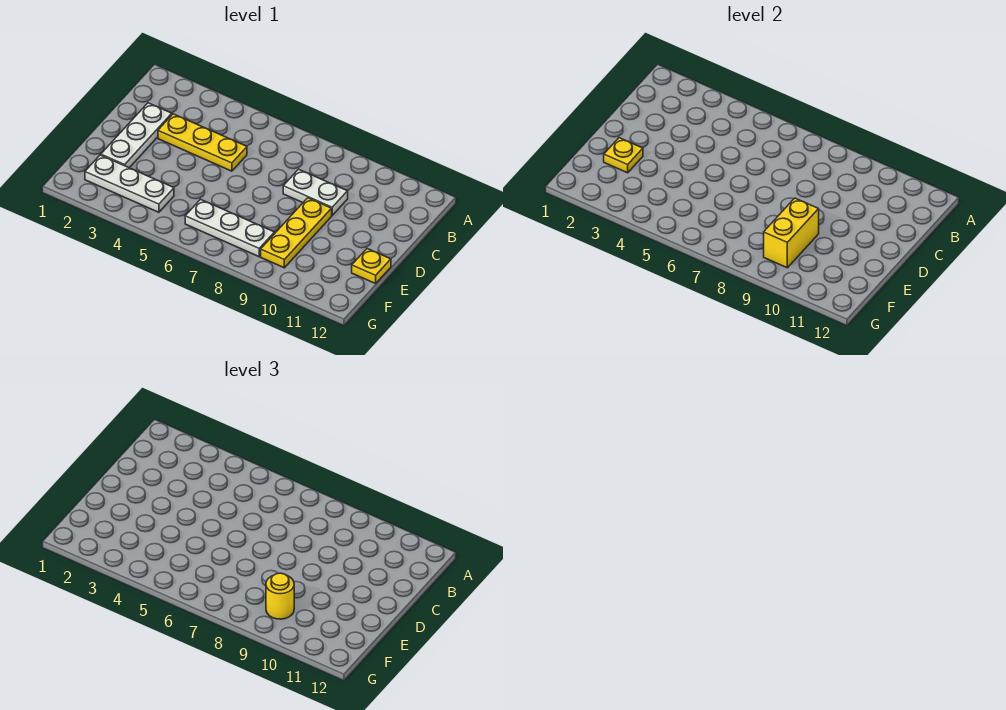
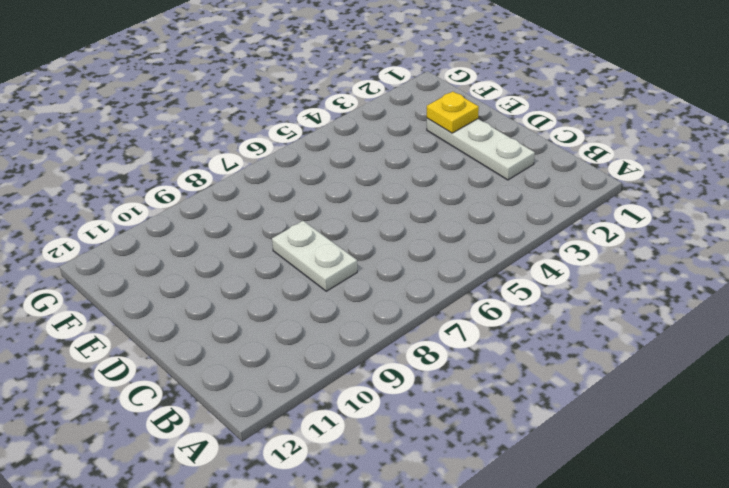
white 1x2 plate [272,221,357,291] -> white 1x2 plate turned to [283,169,348,215]
none -> yellow 1x3 plate [158,114,247,171]
none -> yellow 1x3 plate [261,198,332,268]

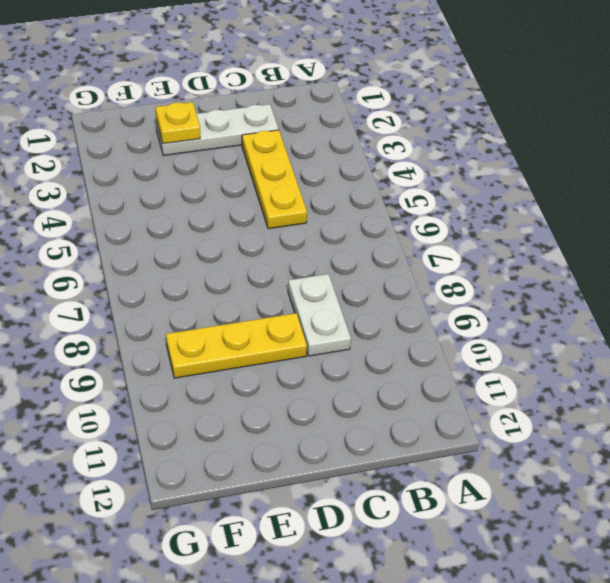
none -> yellow 1x1 plate [352,249,391,284]
none -> white 1x3 plate [85,155,174,212]

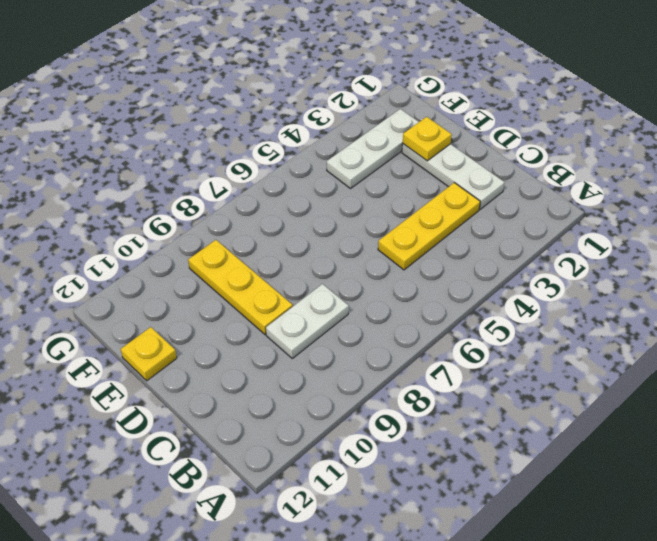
none -> white 1x3 plate [185,199,275,257]
none -> yellow 1x2 brick [764,198,819,268]

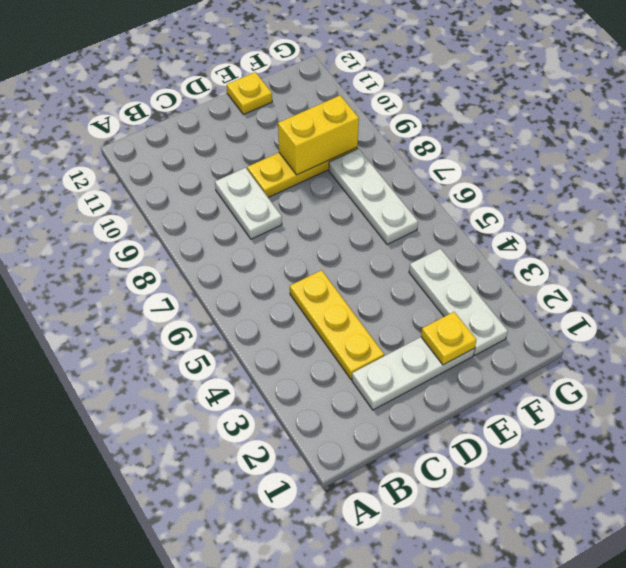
none -> yellow 1x1 round brick [266,573,294,619]

